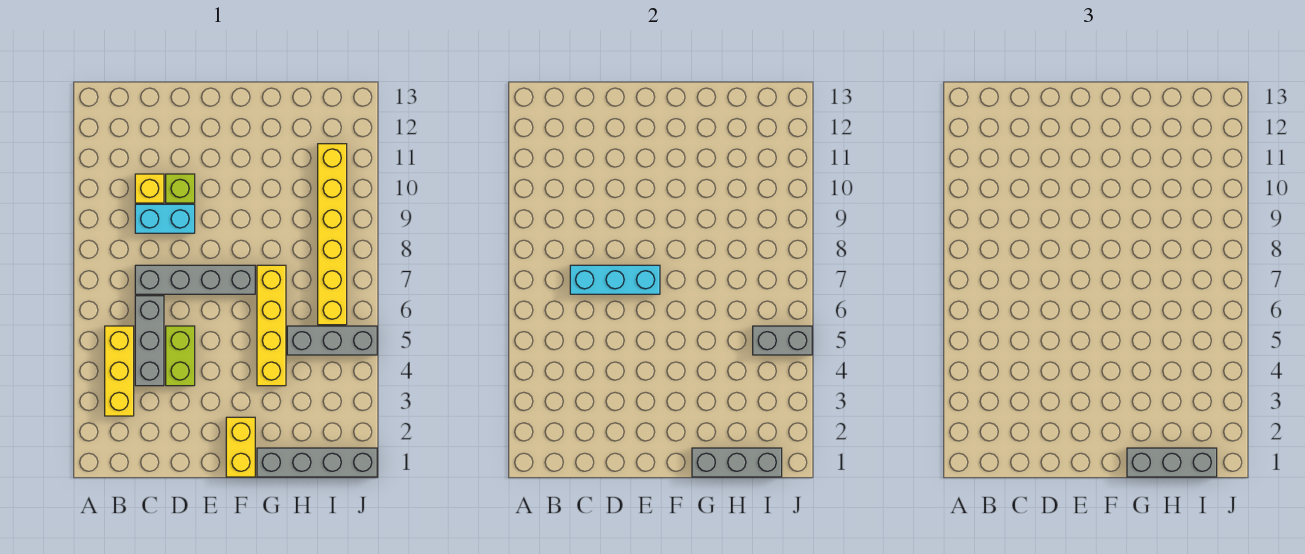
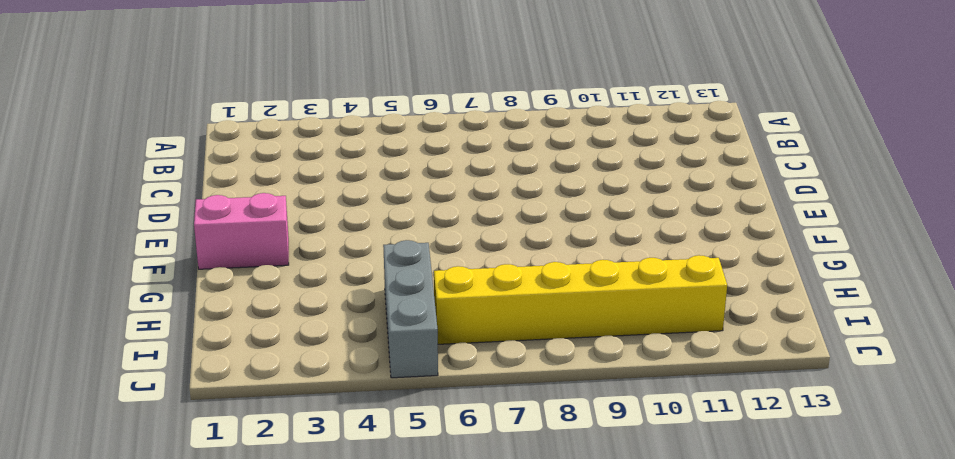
pink 1x2 brick [194,193,289,269] -> yellow 1x2 brick [226,417,255,477]
none -> yellow 1x3 brick [105,326,134,416]
none -> grey 1x3 brick [135,296,164,386]
none -> grey 1x4 brick [135,265,255,294]

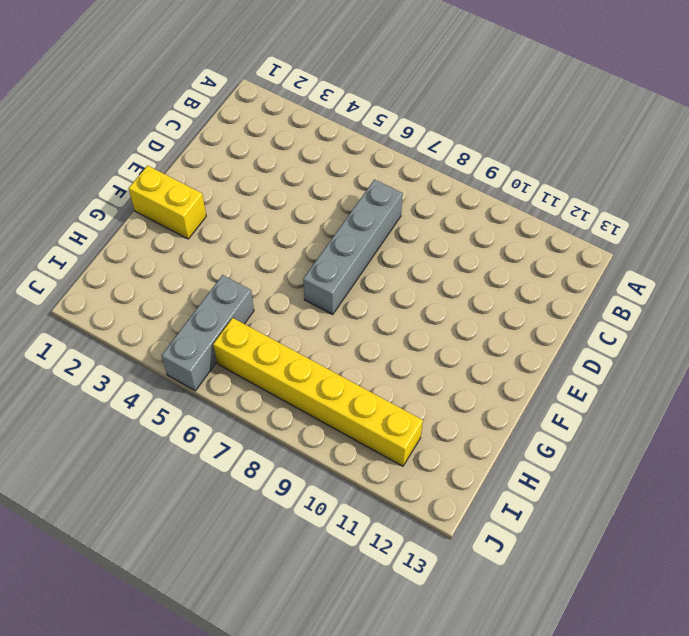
none -> yellow 1x3 brick [105,326,134,416]
none -> grey 1x3 brick [135,296,164,386]
none -> cyan 1x2 brick [135,204,195,233]

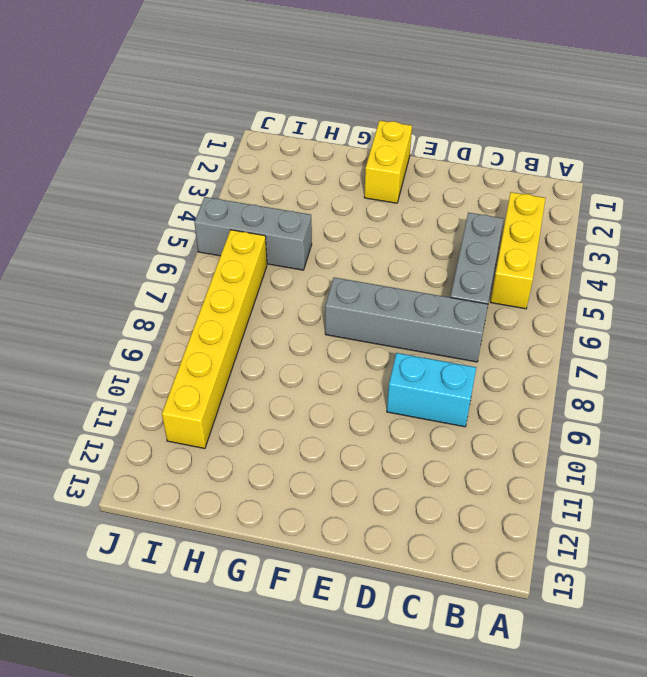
none -> yellow 1x1 brick [135,174,164,203]
none -> lime 1x2 brick [166,326,195,386]
none -> lime 1x1 brick [166,174,195,203]

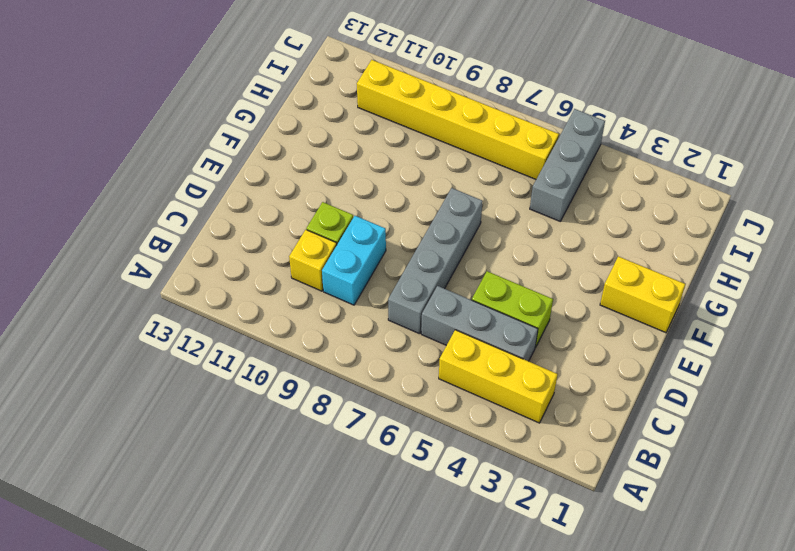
none -> grey 1x4 brick [257,448,377,477]
none -> yellow 1x4 brick [257,265,286,386]
none -> cyan 1x3 brick [570,265,660,294]

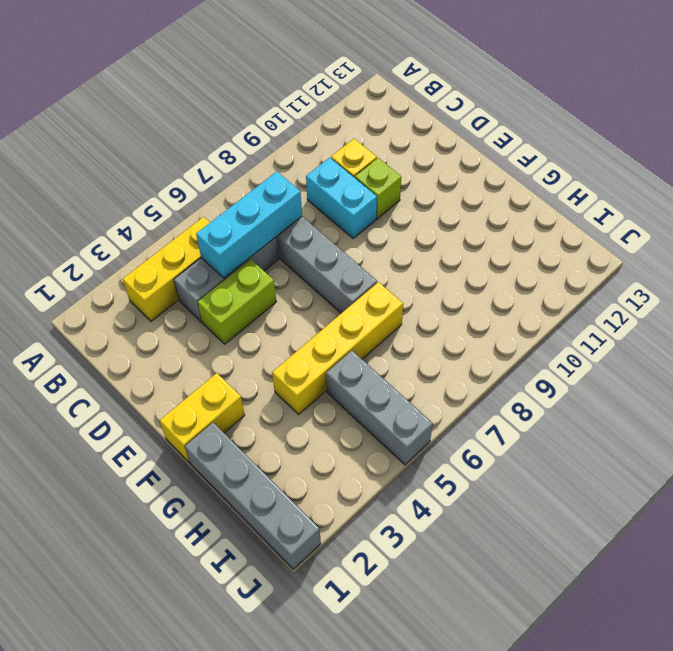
cyan 1x3 brick [196,172,302,278] -> cyan 1x3 brick turned to [570,265,660,294]
none -> yellow 1x6 brick [318,144,347,325]
none -> grey 1x3 brick [692,448,782,477]
none -> grey 1x2 brick [753,326,812,355]

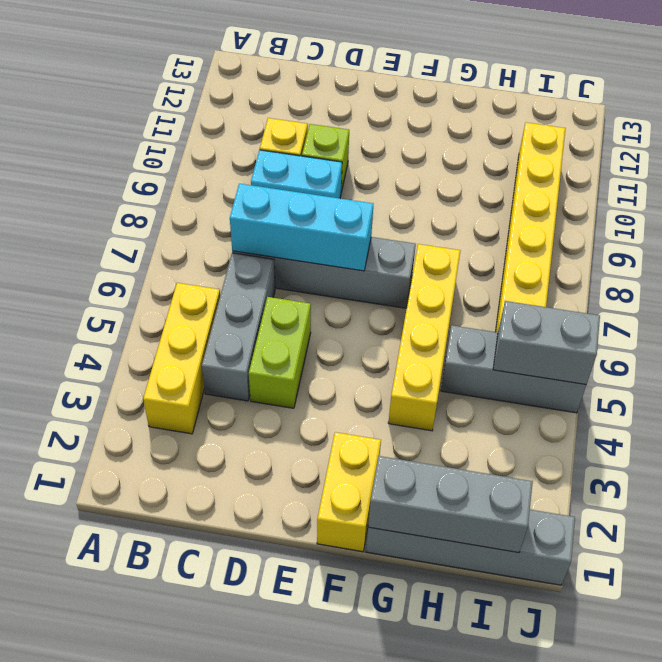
none -> grey 1x3 brick [1127,448,1217,477]

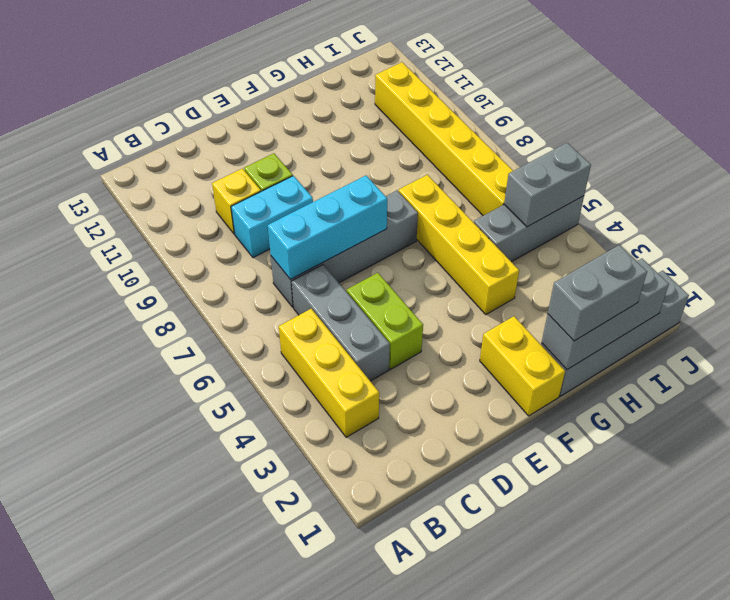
grey 1x2 brick [548,245,647,341] -> grey 1x3 brick [1127,448,1217,477]

